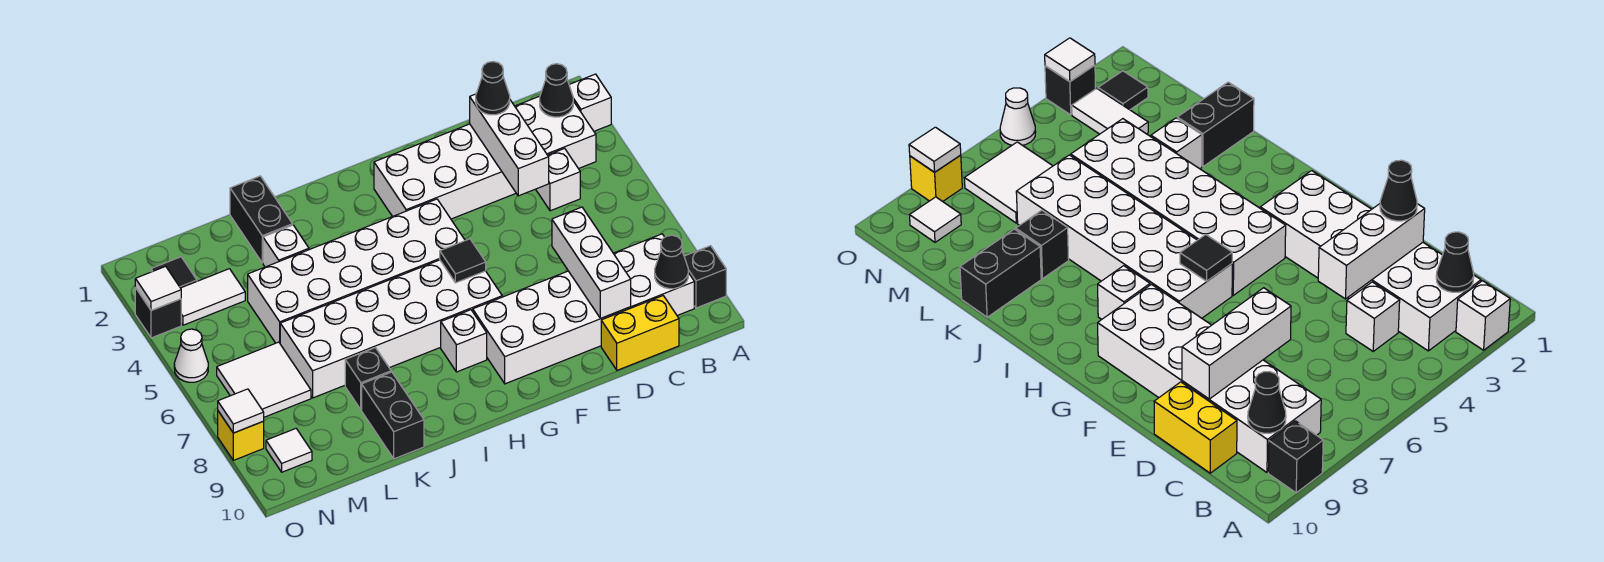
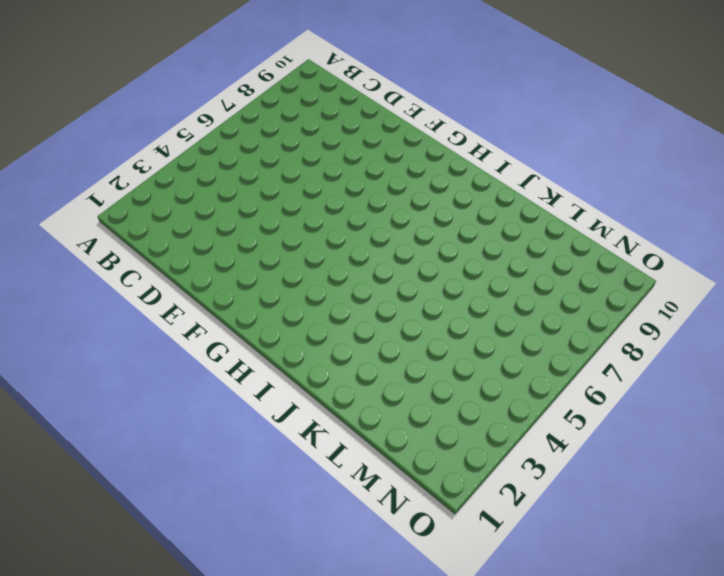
none -> white 1x1 brick [569,74,611,131]
none -> black 1x1 brick [684,246,726,308]
none -> white 2x6 brick [374,96,596,219]

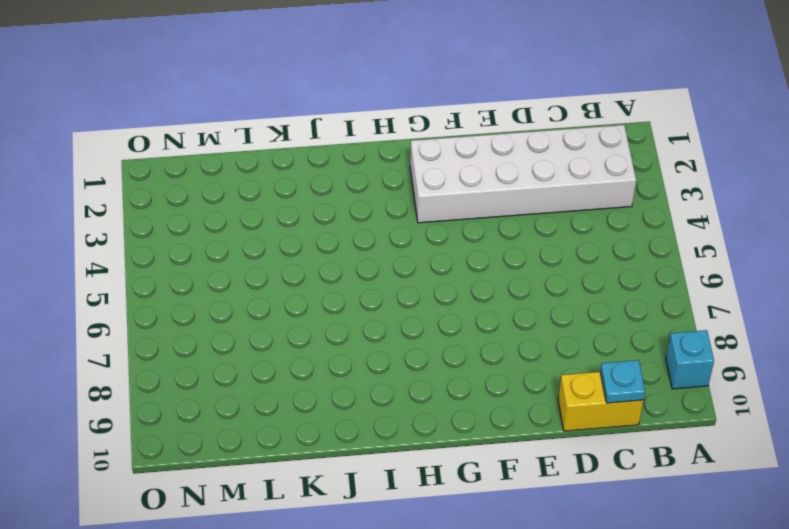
cyan 1x1 brick [666,330,714,389] -> black 1x1 brick [684,246,726,308]
cyan 1x1 plate [600,360,645,403] -> none
none -> white 1x1 brick [569,74,611,131]
none -> white 2x6 brick [473,234,694,384]
none -> white 1x1 brick [536,148,580,211]

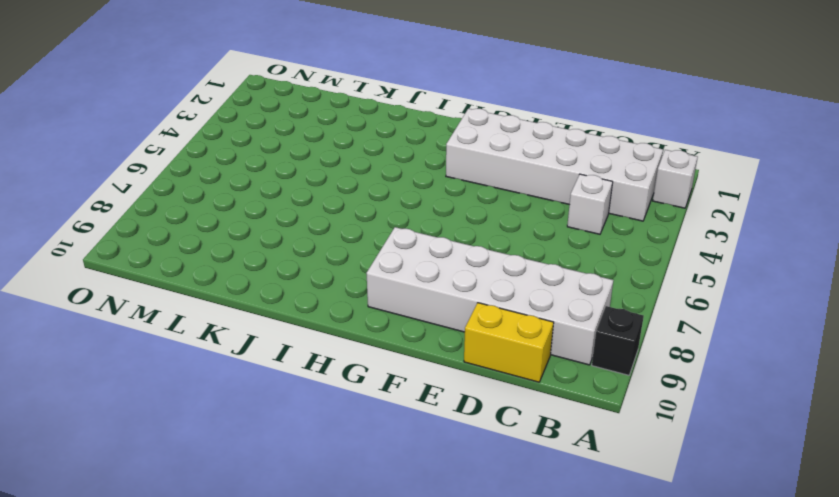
none -> white 2x6 brick [248,199,465,343]
none -> white 2x6 brick [280,260,502,398]
none -> white 1x1 brick [441,310,487,372]

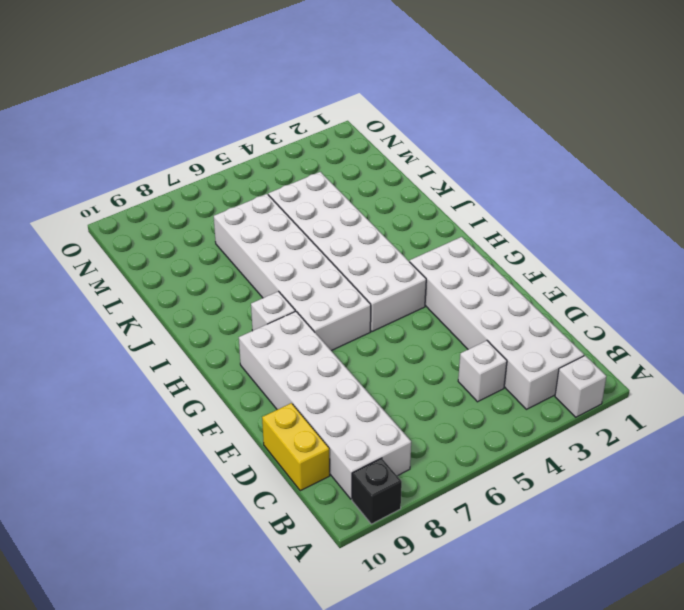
none -> black 1x2 brick [230,176,293,263]
none -> white 1x1 brick [263,225,309,267]
none -> black 1x1 brick [345,348,391,410]

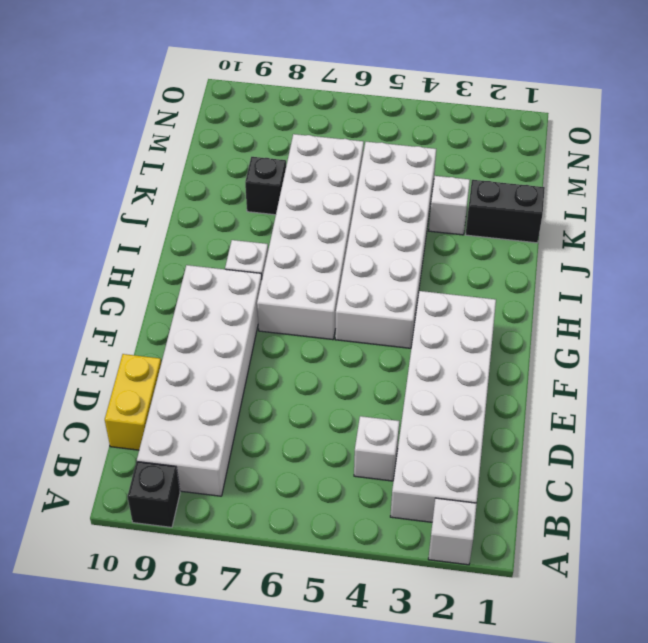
none -> black 1x2 brick [362,372,424,459]
none -> white 1x2 tile [181,269,245,325]
none -> white 2x2 tile [217,342,311,417]

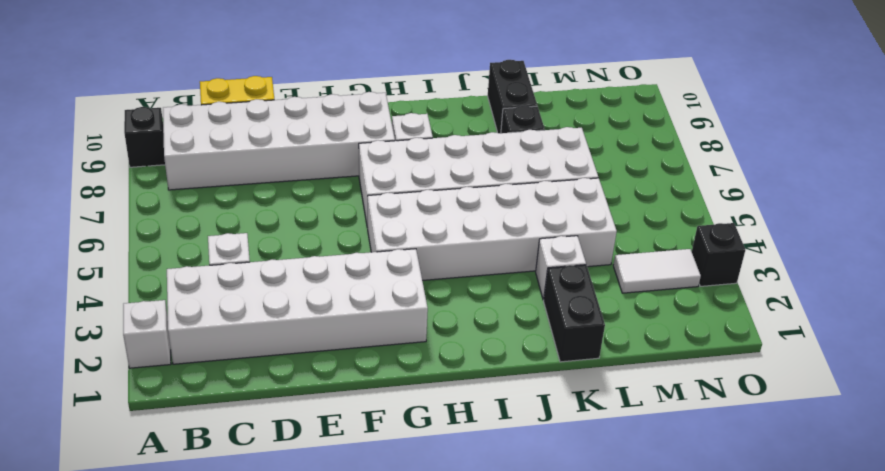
none -> white 2x2 tile [217,342,311,417]
none -> black 1x1 tile [151,257,197,288]
none -> white 1x1 tile [266,429,312,472]

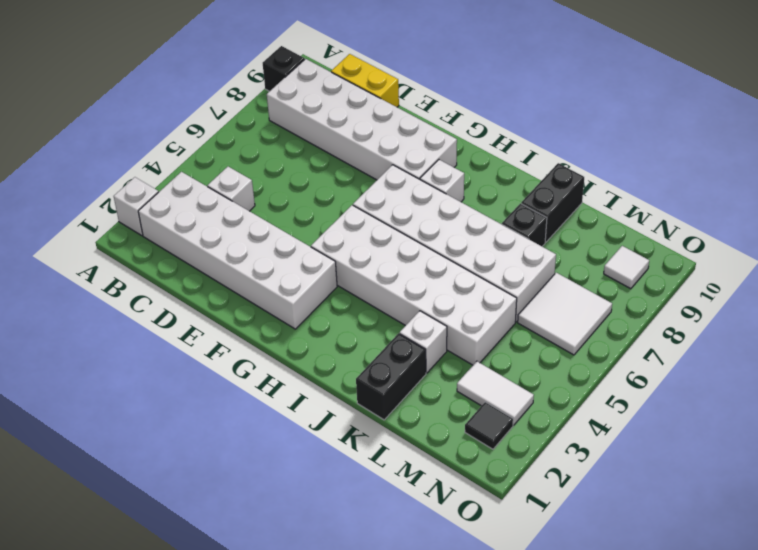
none -> black 1x1 brick [135,288,181,338]
none -> white 1x1 cone [174,329,208,382]
none -> yellow 1x1 brick [218,411,264,460]

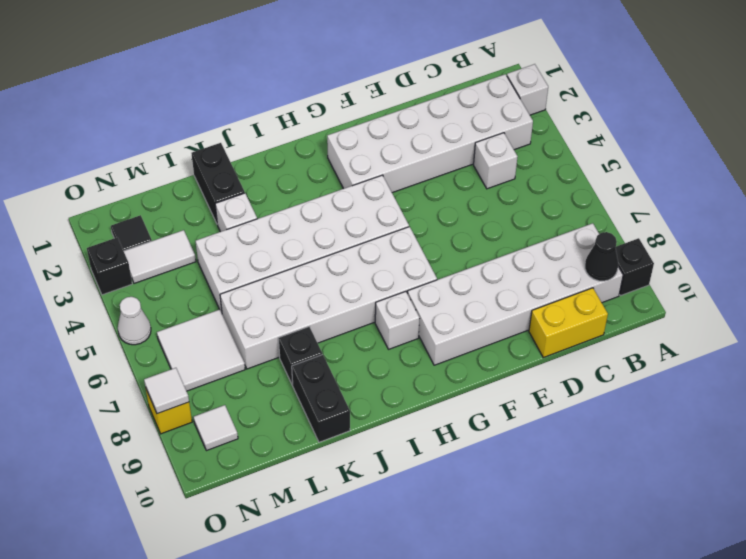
none -> black 1x1 cone [540,64,573,117]
none -> white 1x3 brick [470,94,549,196]
none -> white 1x3 brick [552,207,631,319]

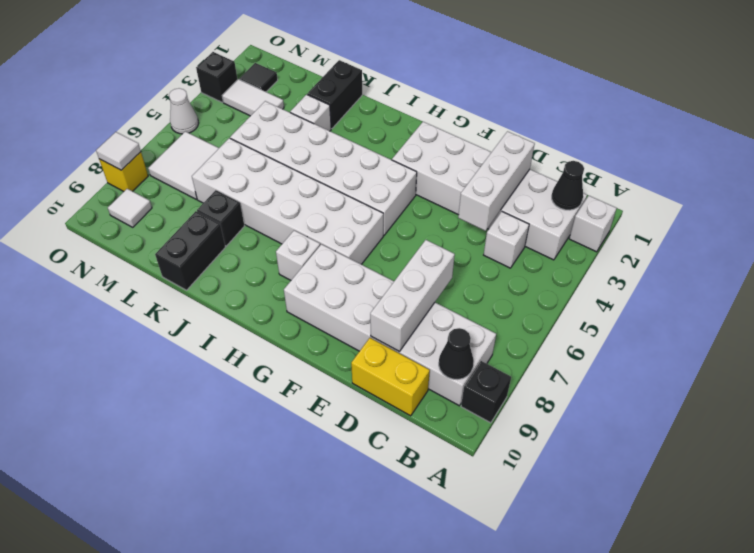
none -> black 1x1 tile [440,239,486,283]
none -> white 1x1 tile [135,266,181,311]
none -> black 1x1 cone [476,62,510,115]

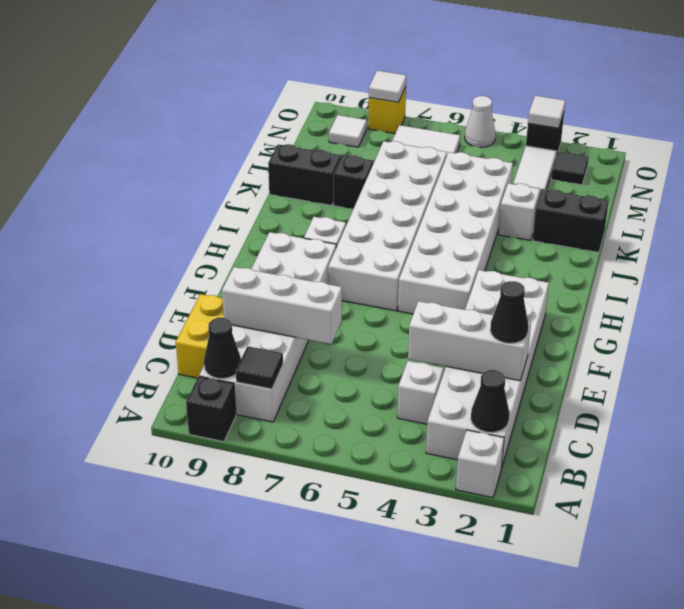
black 1x1 tile [236,346,283,389] -> black 1x1 tile moved to [440,239,486,283]

